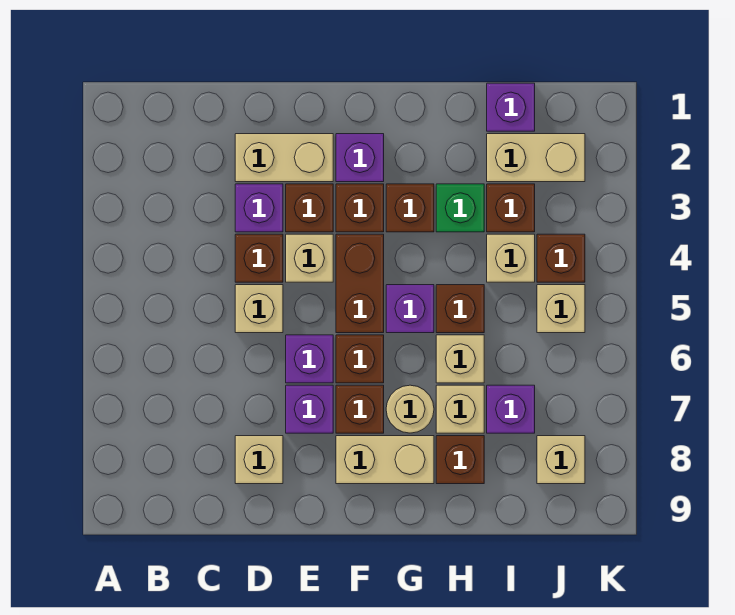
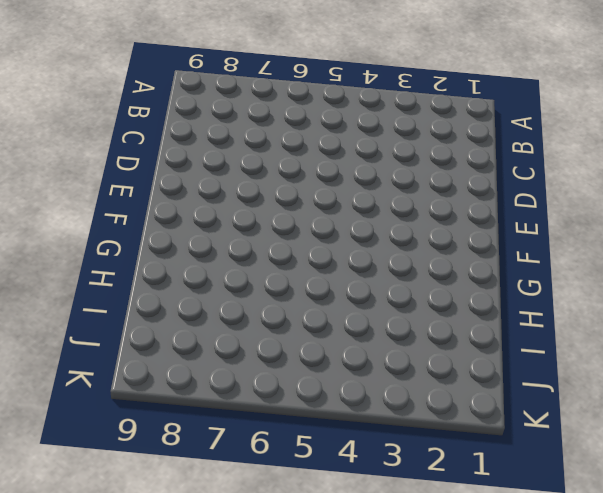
none -> tan 1x2 brick [235,134,333,182]
none -> purple 1x1 brick [235,184,283,232]
none -> brown 1x1 brick [235,234,283,282]
none -> tan 1x1 brick [235,285,283,333]

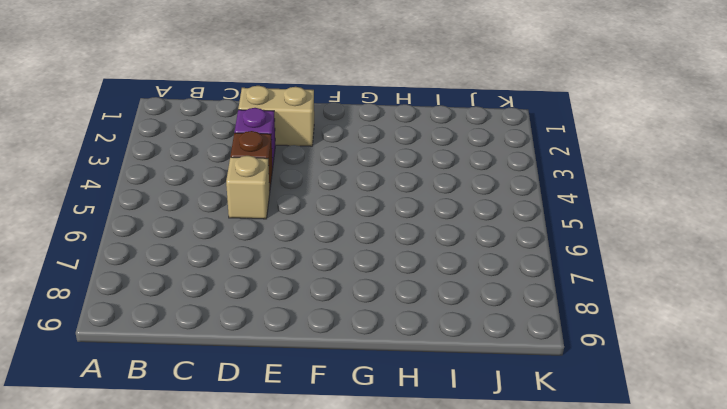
none -> tan 1x1 brick [235,436,283,484]
none -> brown 1x1 brick [286,184,333,232]
none -> tan 1x1 brick [286,234,333,282]
none -> purple 1x1 brick [286,335,333,383]

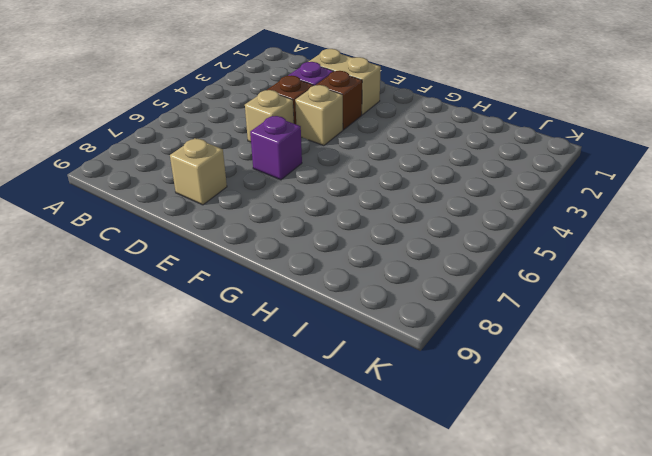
none -> purple 1x1 brick [286,385,333,433]
none -> purple 1x1 brick [336,134,384,182]
none -> brown 1x1 brick [336,184,384,232]
none -> brown 1x2 brick [336,234,384,333]

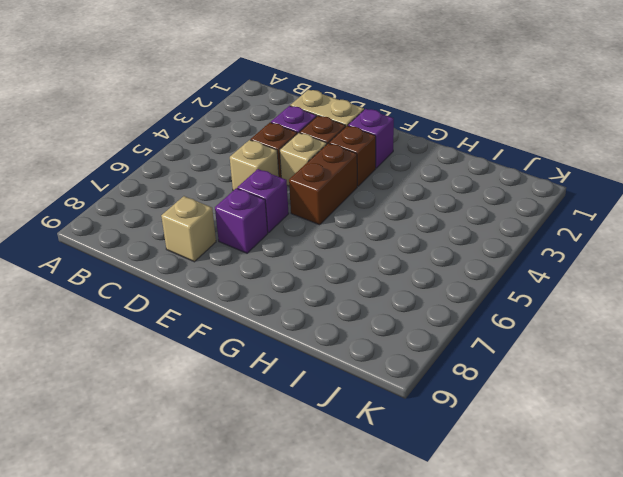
none -> brown 1x1 brick [336,335,384,383]
none -> brown 1x1 brick [336,385,384,433]
none -> tan 1x2 brick [336,436,434,484]
none -> brown 1x1 brick [386,184,434,232]

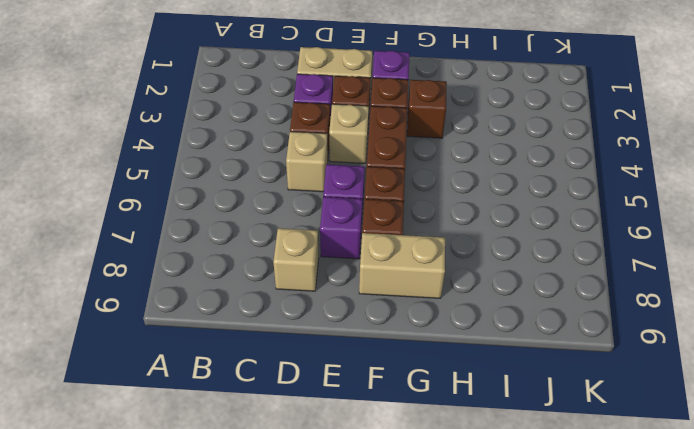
none -> purple 1x1 brick [386,285,434,333]
none -> tan 1x1 round brick [386,385,434,433]
none -> green 1x1 brick [436,184,484,232]
none -> brown 1x1 brick [436,285,484,333]

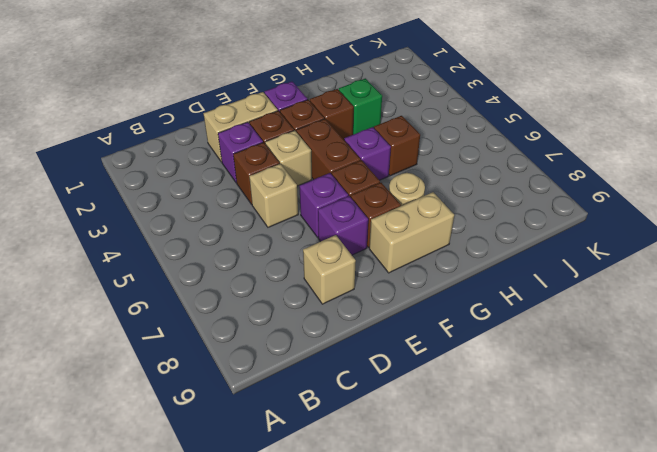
none -> tan 1x1 brick [436,335,484,383]
none -> tan 1x1 brick [436,385,484,433]
none -> brown 1x1 brick [436,436,484,484]
none -> purple 1x1 brick [487,83,535,131]

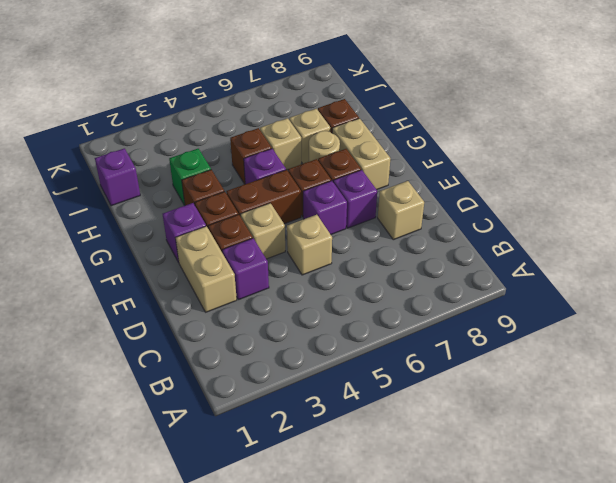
none -> brown 1x1 brick [235,234,283,282]
none -> tan 1x2 brick [487,134,585,182]
none -> brown 1x1 brick [487,184,535,232]
none -> tan 1x1 brick [487,234,535,282]

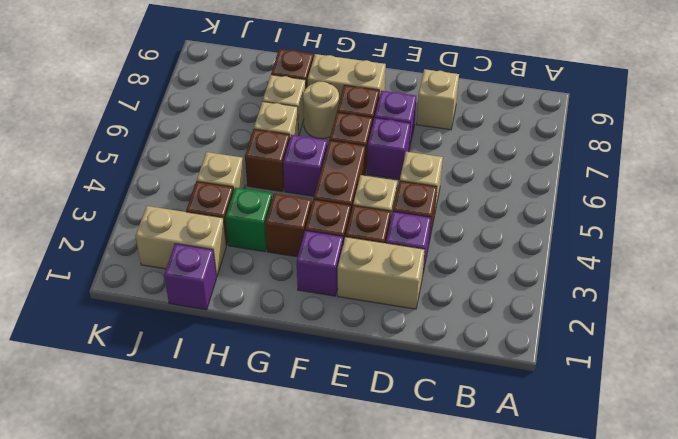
none -> purple 1x1 brick [487,385,535,433]
none -> brown 1x1 brick [537,234,585,282]
none -> tan 1x1 brick [537,285,585,333]
none -> tan 1x1 brick [537,436,585,484]

